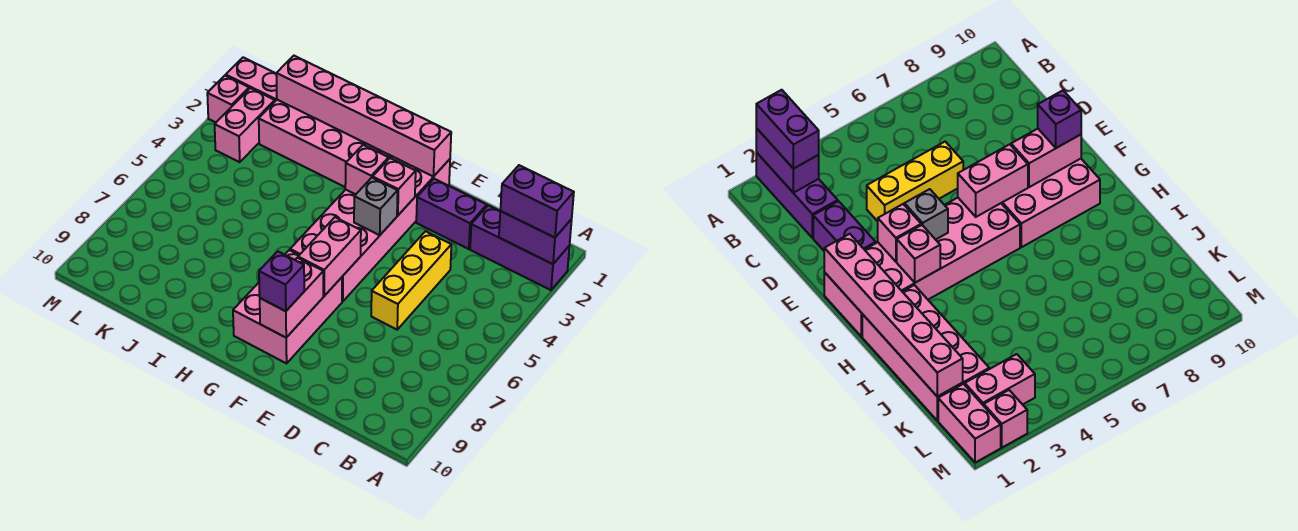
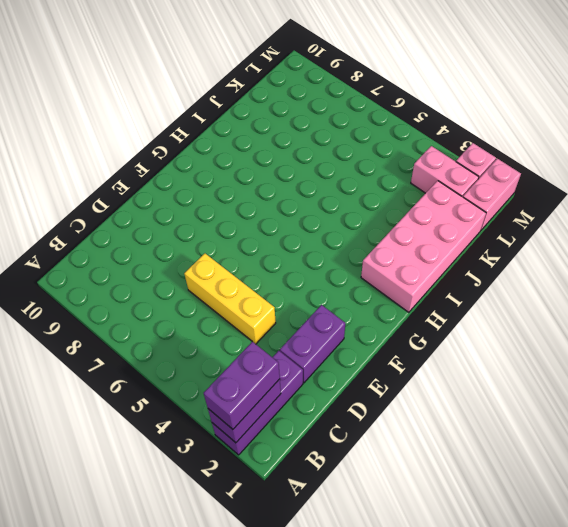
none -> pink 2x6 brick [290,151,450,301]
none -> pink 2x3 brick [233,250,342,363]
none -> pink 1x6 brick [276,56,451,177]

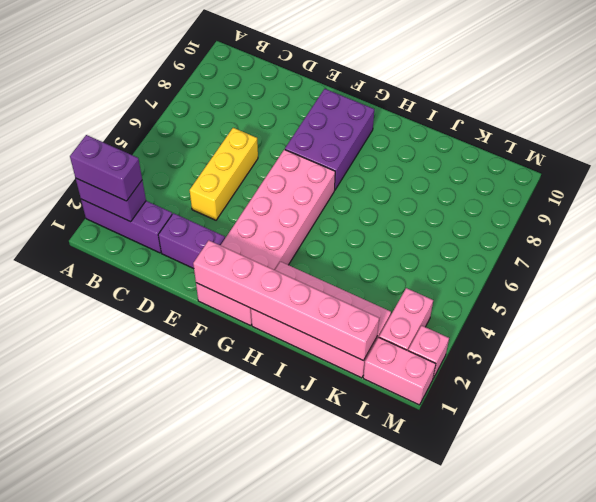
purple 2x3 brick [285,89,374,190] -> pink 2x3 brick [233,250,342,363]
none -> pink 1x1 brick [373,158,416,215]
none -> grey 1x1 brick [354,178,398,235]
none -> pink 1x2 brick [298,217,361,296]

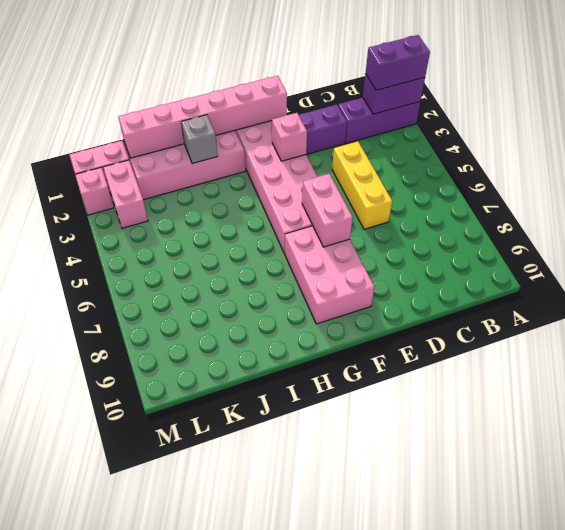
grey 1x1 brick [181,115,218,164] -> grey 1x1 brick moved to [354,178,398,235]
none -> pink 1x2 brick [260,258,323,338]
none -> pink 1x1 brick [345,145,389,194]
none -> purple 1x1 brick [259,251,304,311]

